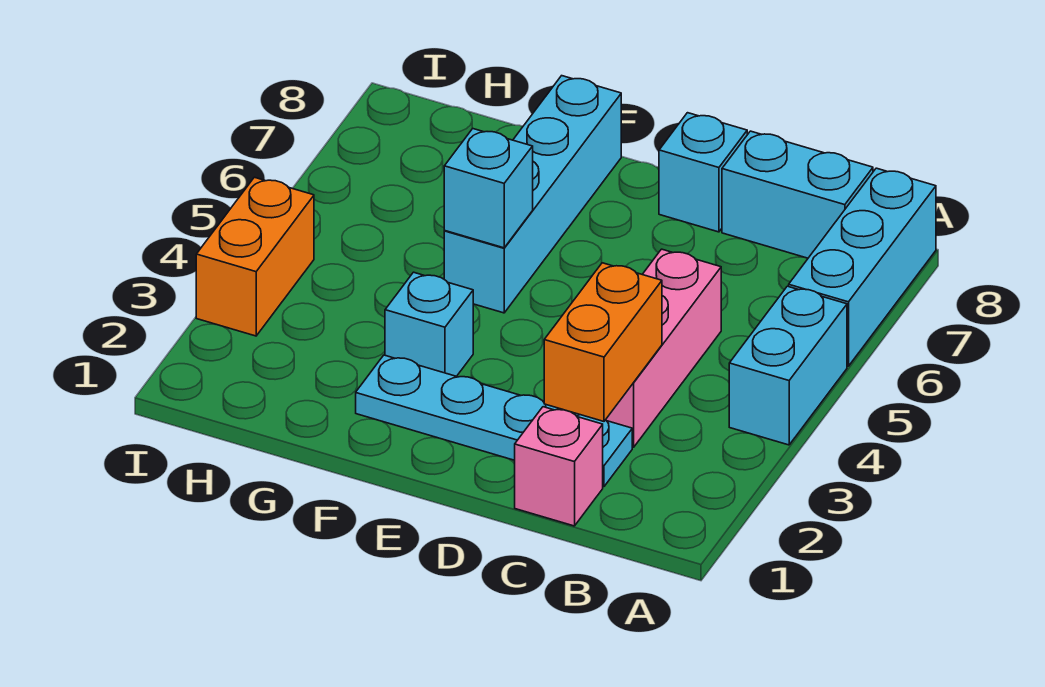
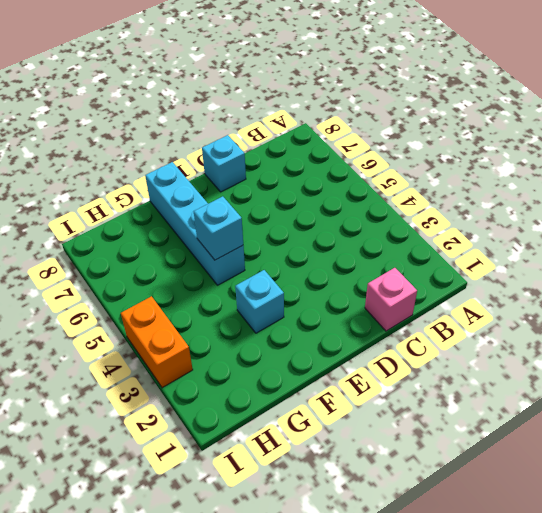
none -> cyan 1x2 brick [729,286,847,445]
none -> cyan 1x3 brick [789,168,936,366]
none -> cyan 1x2 brick [722,131,873,258]

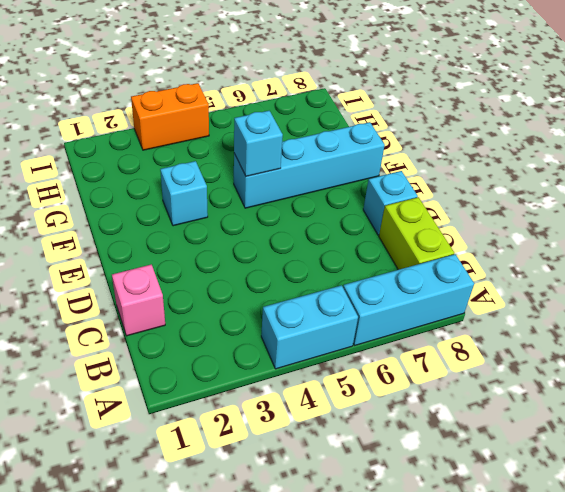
lime 1x2 brick [379,197,454,270] -> cyan 1x2 brick [722,131,873,258]
none -> cyan 1x4 plate [356,355,632,487]
none -> pink 1x3 brick [606,249,721,447]
none -> orange 1x2 brick [544,263,662,421]

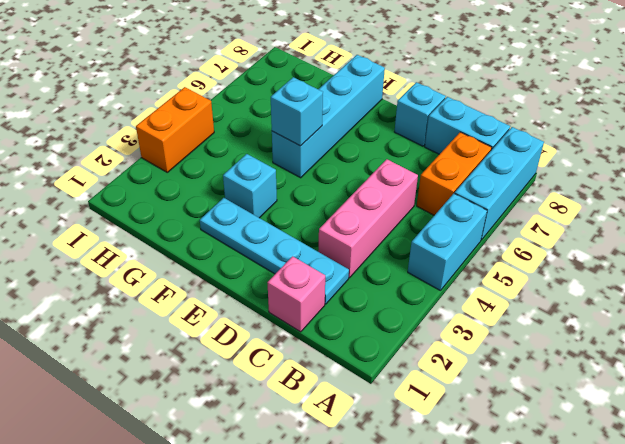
orange 1x2 brick [417,132,492,215] -> orange 1x2 brick moved to [544,263,662,421]

